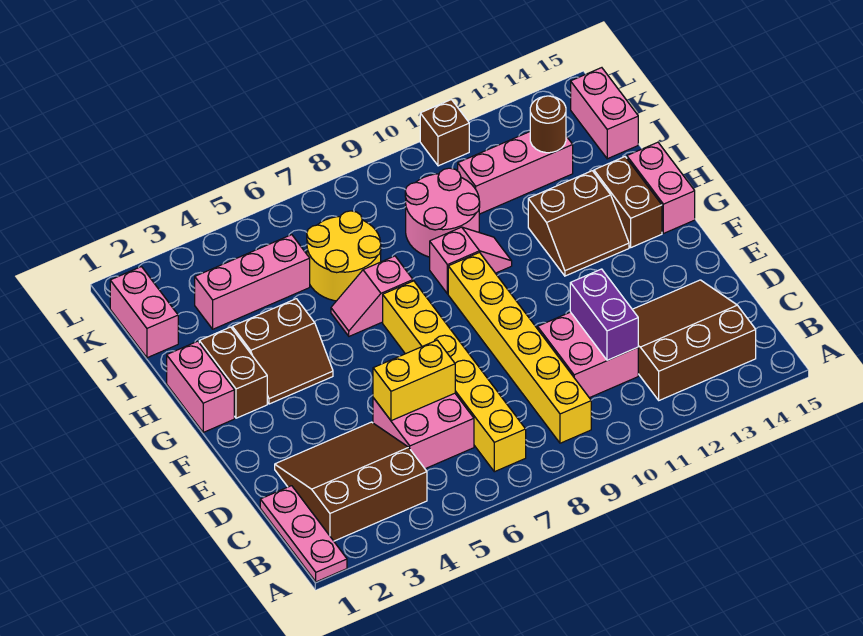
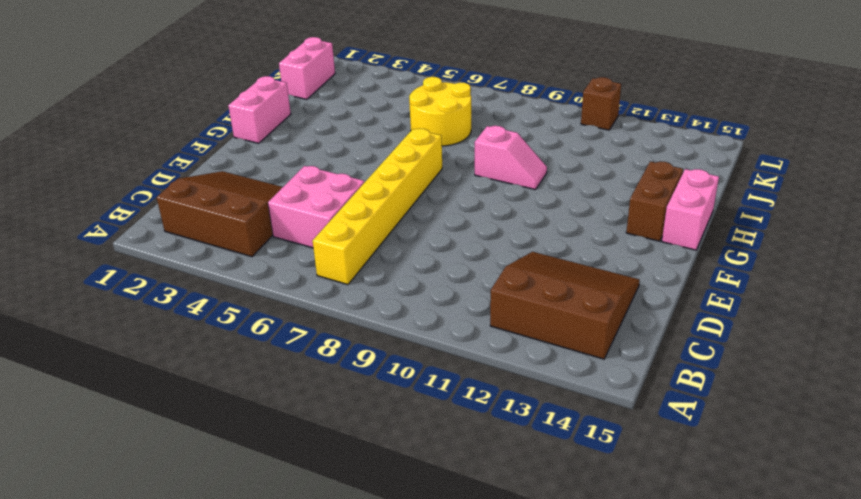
none -> pink 1x3 plate [260,486,347,582]
none -> yellow 1x6 brick [448,253,591,443]
none -> pink 2x2 brick [538,312,638,398]

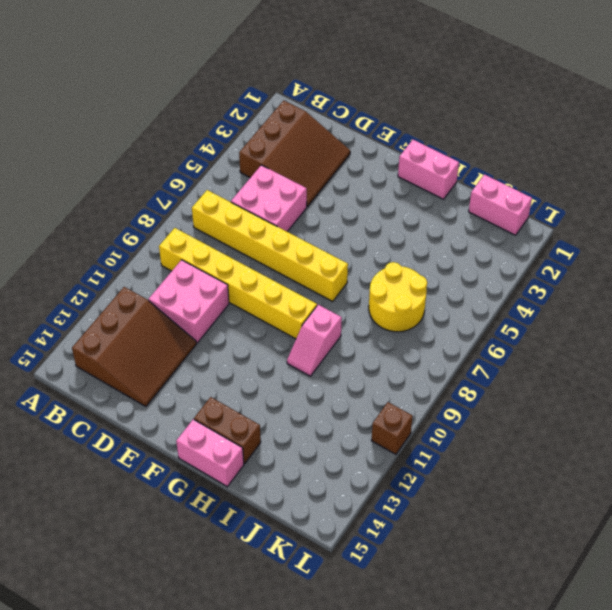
none -> pink 1x3 plate [260,486,347,582]
none -> brown 1x2 brick [199,327,267,418]
none -> brown 2x2 slope [232,299,333,404]

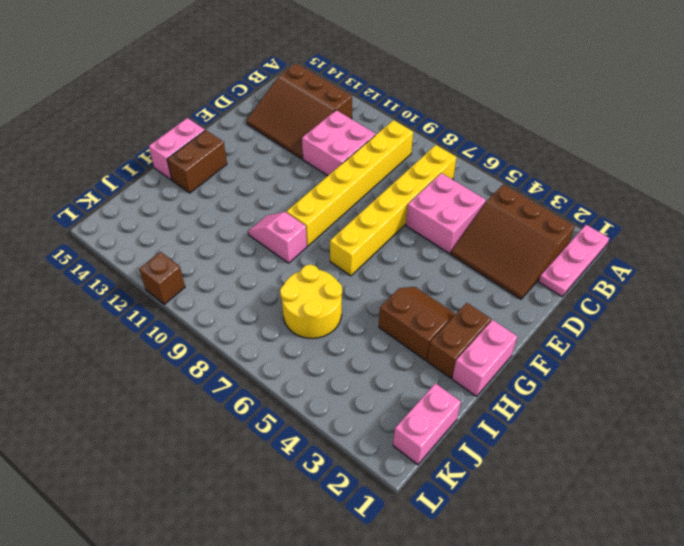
none -> brown 2x2 slope [528,171,629,276]
none -> pink 1x2 slope [331,256,413,336]
none -> pink 2x2 round brick [405,168,480,257]

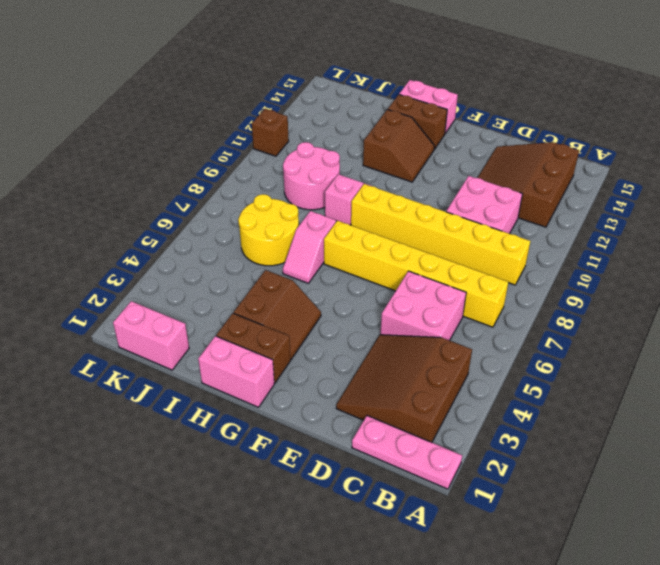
none -> pink 1x3 brick [195,235,310,329]
none -> pink 1x3 brick [458,132,573,214]
none -> pink 1x2 brick [571,68,638,159]

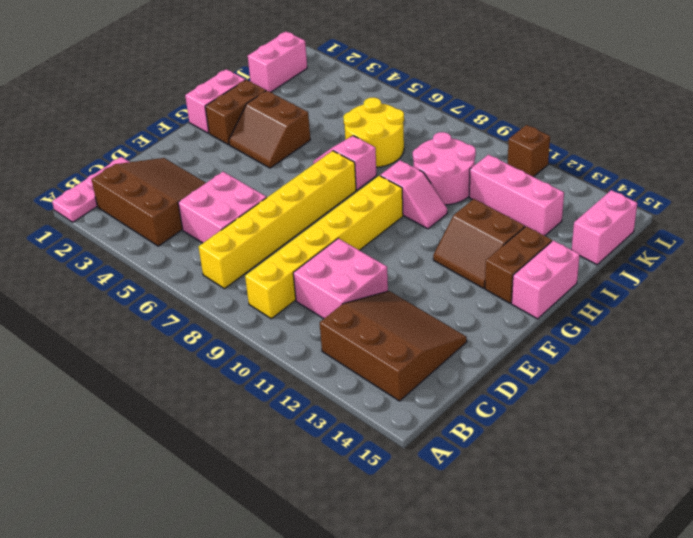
none -> pink 1x3 brick [195,235,310,329]
none -> purple 1x2 brick [570,269,638,360]
none -> yellow 1x2 brick [373,340,455,421]

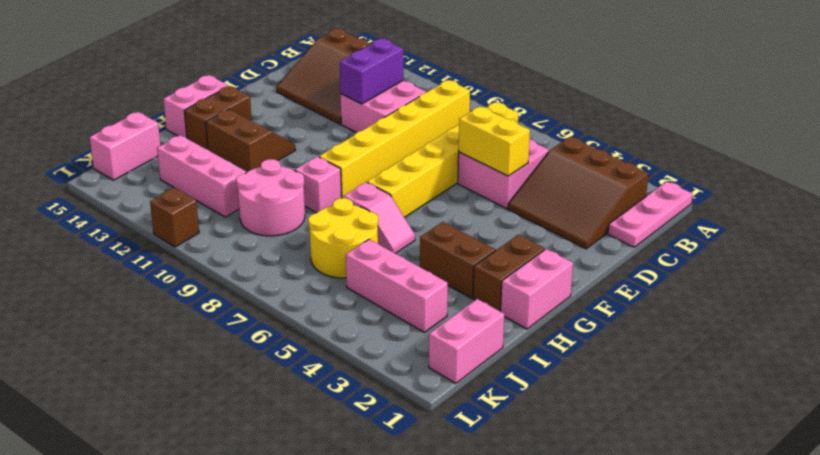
none -> brown 1x1 round brick [530,96,566,153]

